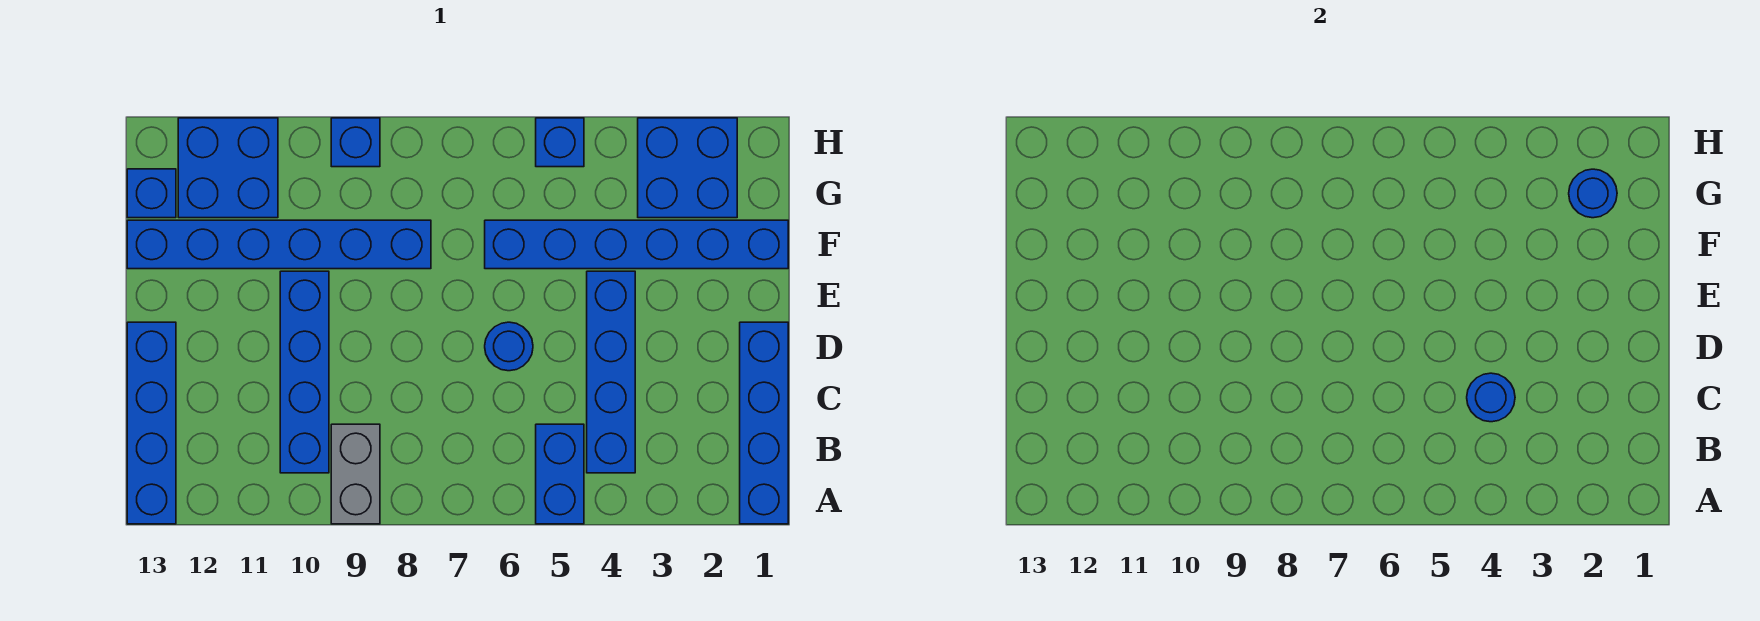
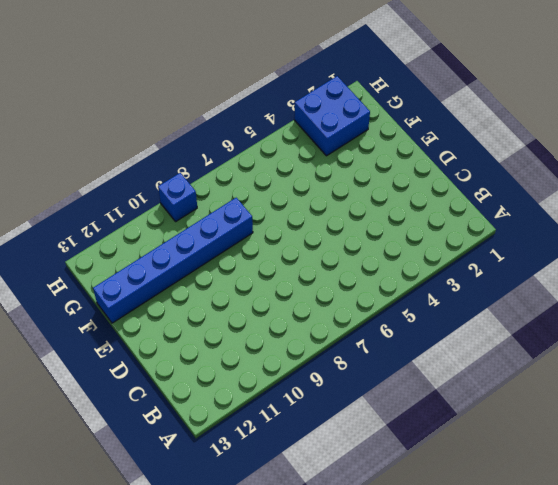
none -> blue 1x4 brick [740,322,788,524]
none -> blue 1x2 brick [536,424,584,524]
none -> grey 1x2 brick [331,424,380,524]

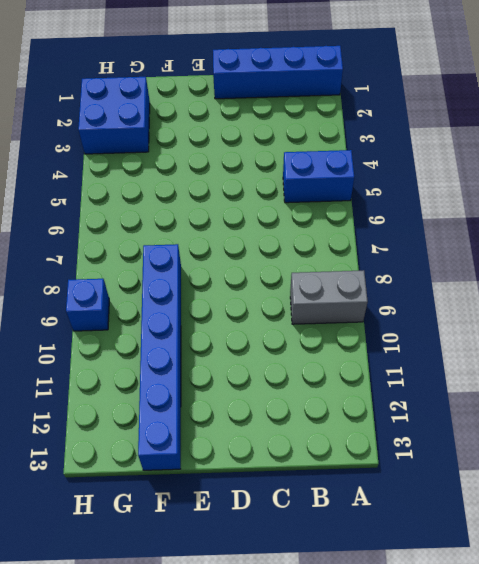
none -> blue 1x4 brick [127,322,176,524]
none -> blue 1x4 brick [587,271,635,473]
none -> blue 1x4 brick [280,271,329,473]

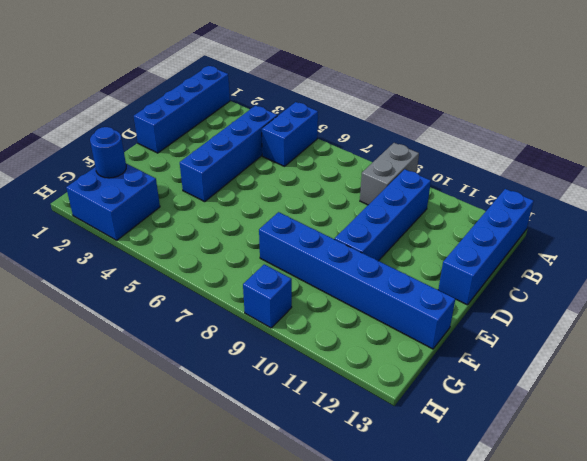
none -> blue 1x1 round brick [485,322,533,371]
none -> blue 1x6 brick [485,220,788,269]
none -> blue 2x2 brick [178,118,278,218]

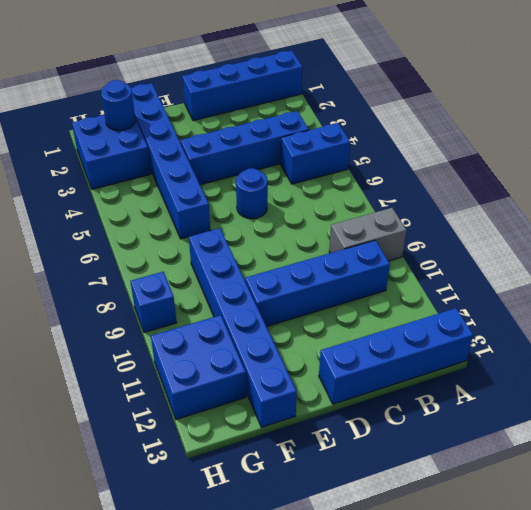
none -> blue 1x1 brick [127,169,176,218]
none -> blue 1x1 brick [536,118,584,167]
none -> blue 1x1 round brick [1467,373,1515,422]

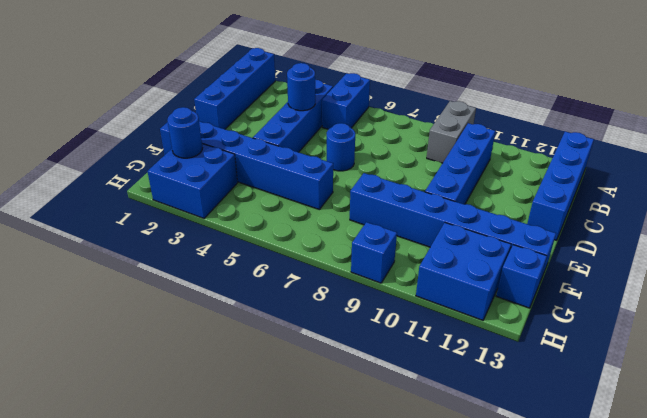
none -> blue 1x1 brick [536,118,584,167]

